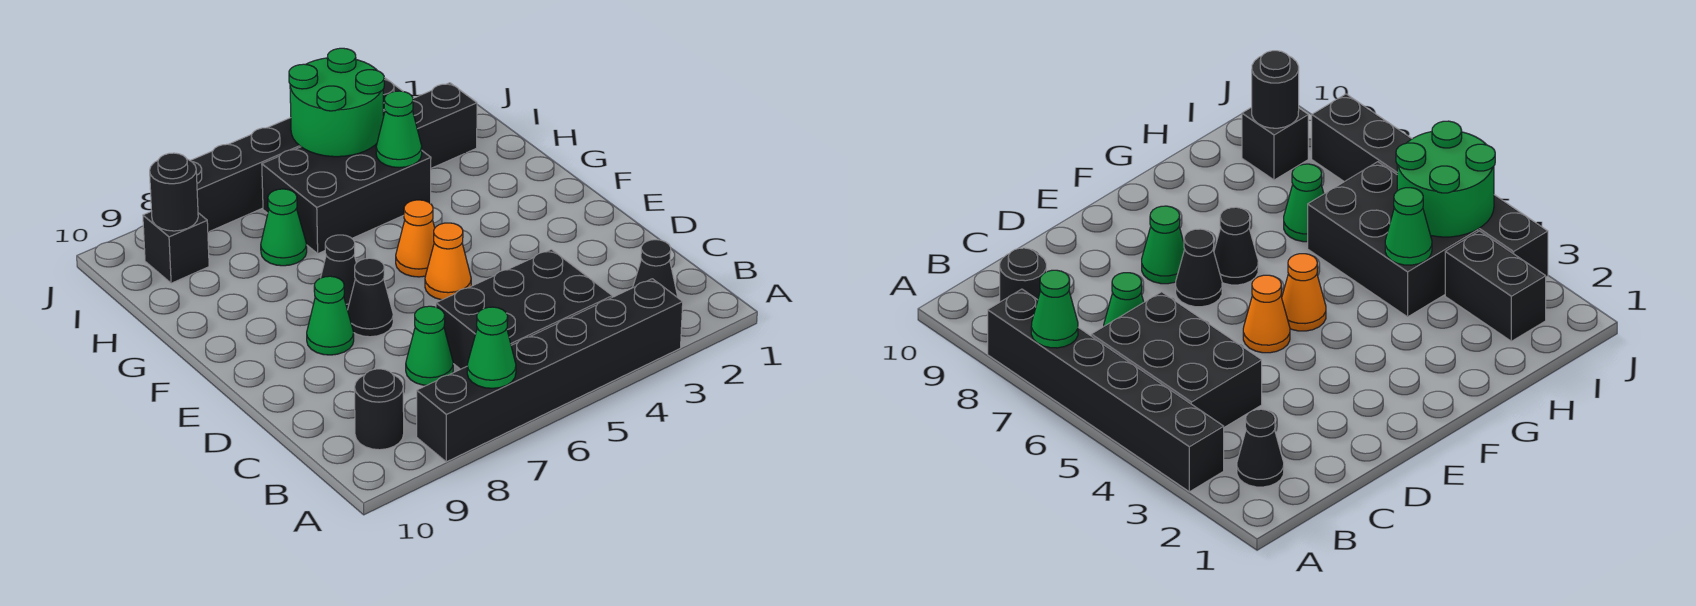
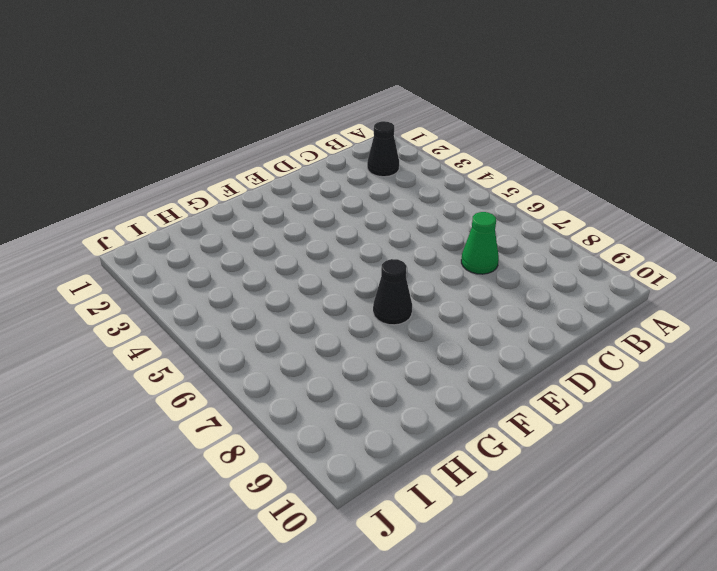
none -> black 1x6 brick [417,279,683,462]
none -> black 2x3 brick [436,249,612,369]
none -> black 1x1 round brick [355,369,404,450]

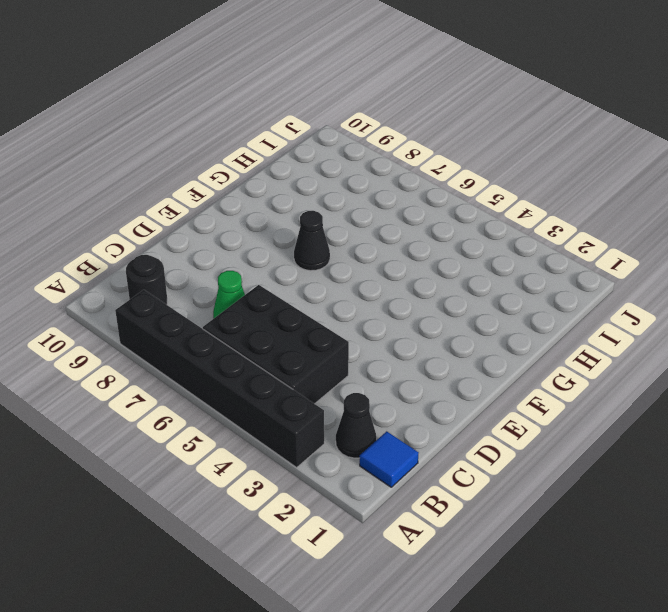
blue 1x1 tile [360,431,418,487] -> none
none -> orange 1x1 cone [425,223,471,300]
none -> black 1x1 cone [348,258,393,337]
none -> green 1x1 cone [307,276,354,355]

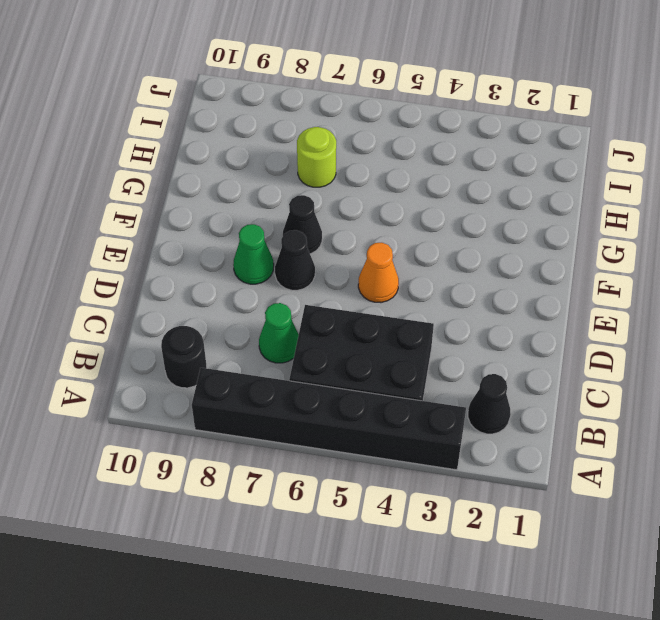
lime 1x1 round brick [297,127,336,187] -> green 1x1 cone [261,189,307,266]
none -> orange 1x1 cone [396,200,435,277]
none -> black 2x3 brick [262,144,431,253]
none -> black 1x2 brick [383,83,477,168]

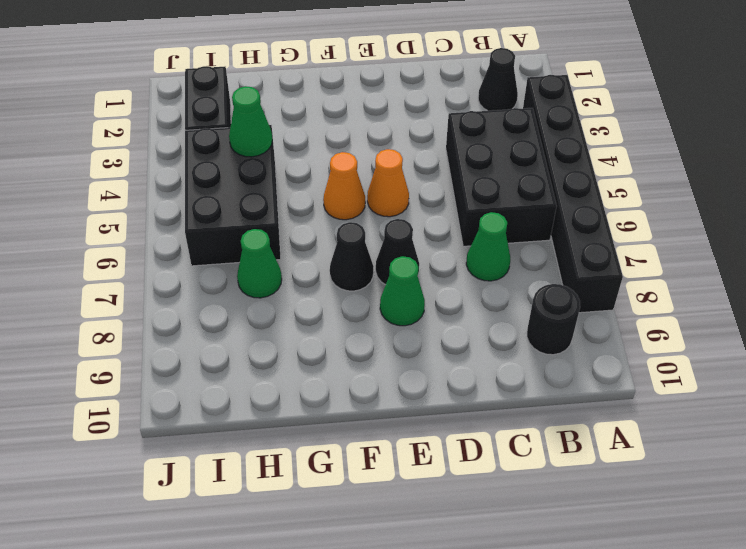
none -> black 1x1 brick [143,211,209,283]
none -> black 1x6 brick [190,78,402,232]
none -> green 1x1 cone [467,307,516,388]

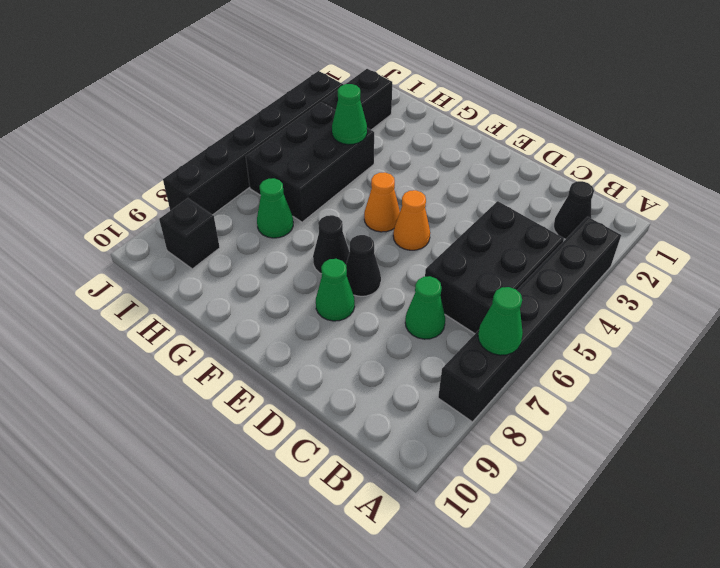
none -> black 1x1 round brick [355,369,404,450]
none -> green 2x2 round brick [289,48,384,157]
none -> black 1x1 round brick [150,153,198,231]

